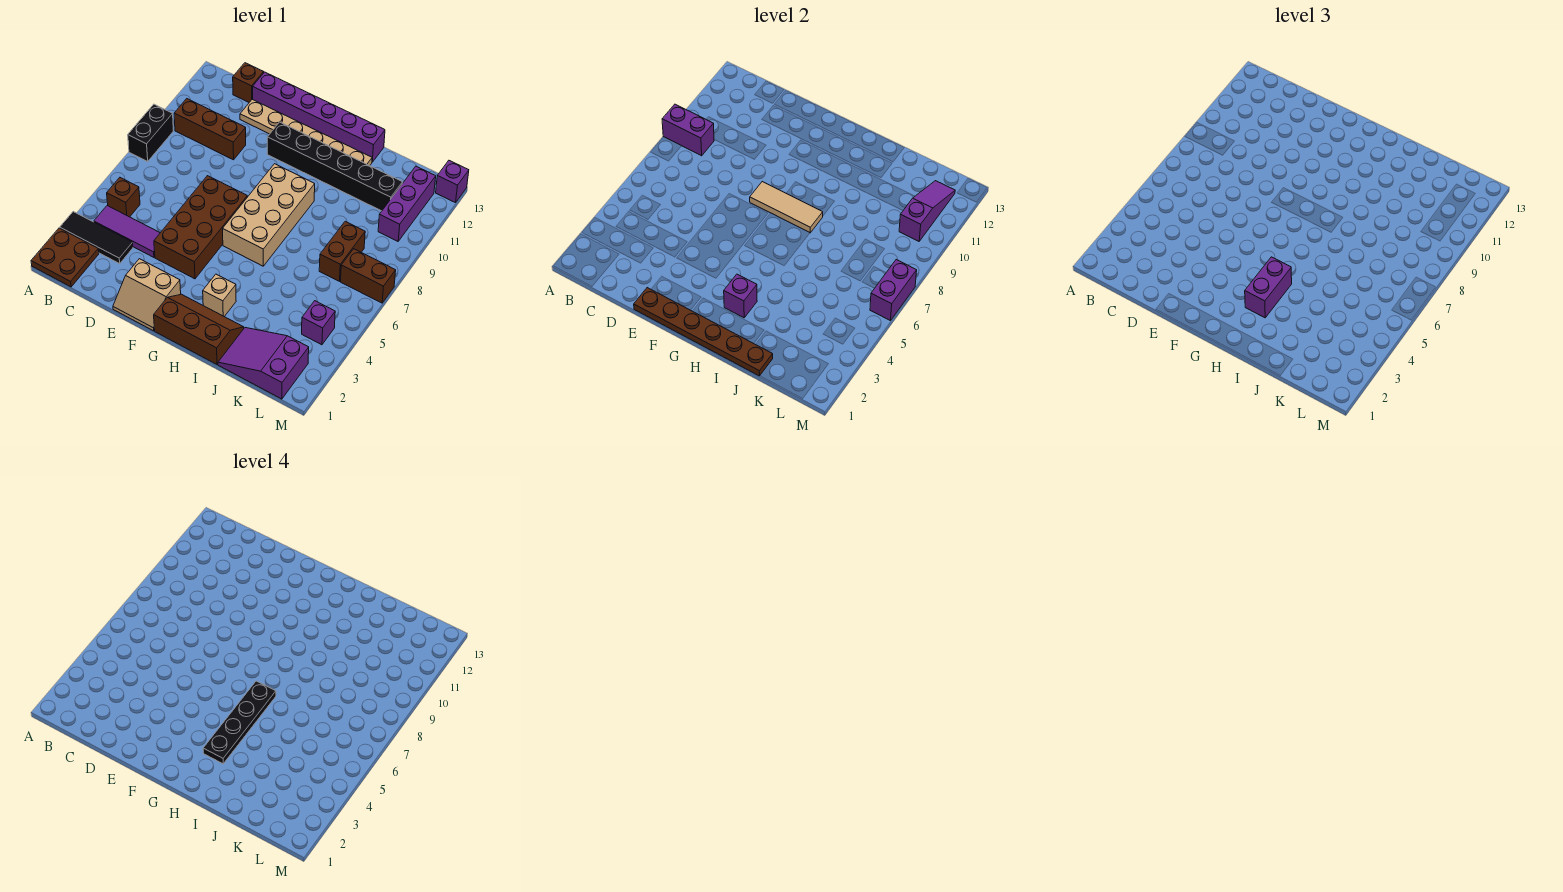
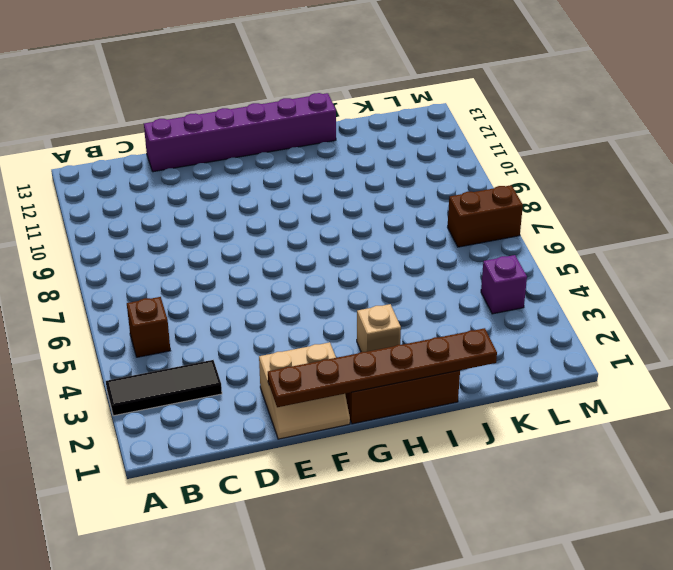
none -> brown 2x2 plate [31,228,99,287]
none -> black 1x2 brick [128,104,173,161]
none -> purple 1x3 tile [94,205,160,257]

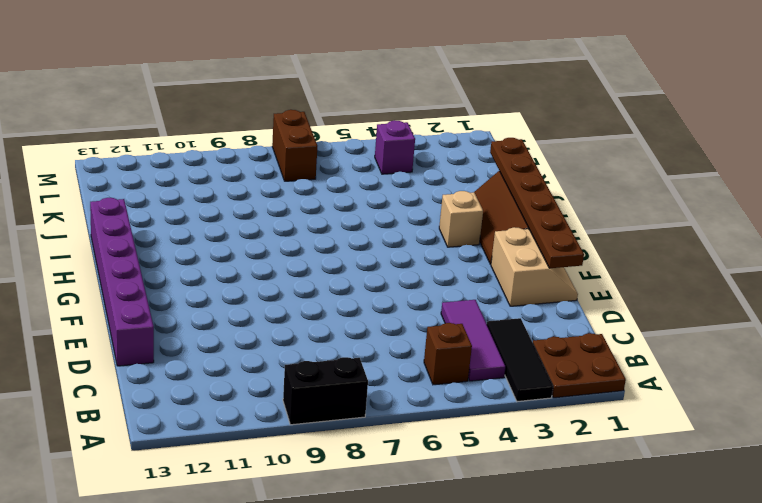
none -> brown 1x3 brick [174,99,246,160]
none -> brown 1x1 brick [233,63,264,102]
none -> tan 1x6 plate [240,99,372,166]

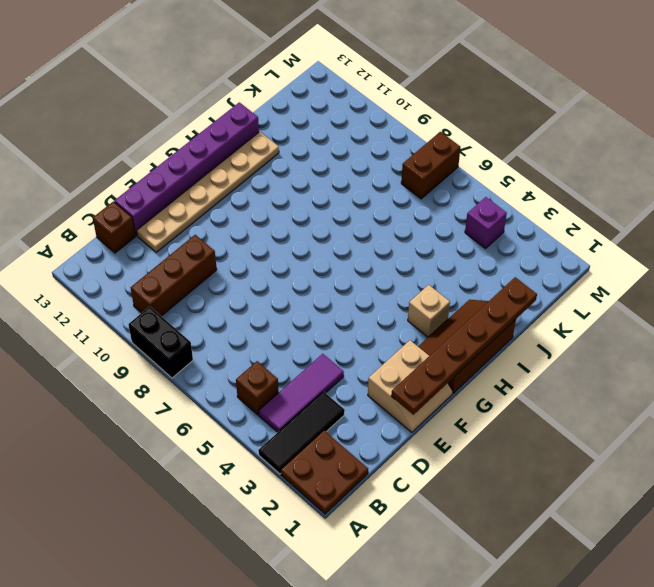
none -> brown 2x4 brick [154,176,247,279]
none -> black 1x6 brick [267,122,402,211]
none -> tan 2x4 brick [223,164,315,266]

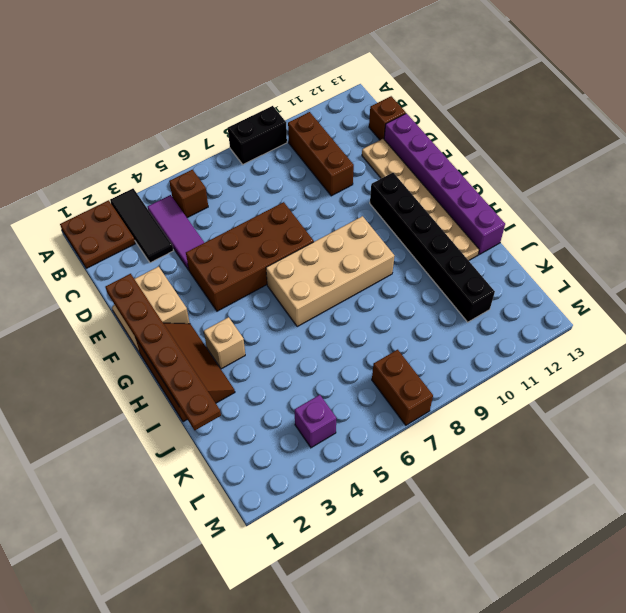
none -> purple 2x3 slope [218,328,309,399]
none -> brown 1x2 brick [319,221,365,281]
none -> purple 1x3 brick [378,166,436,241]

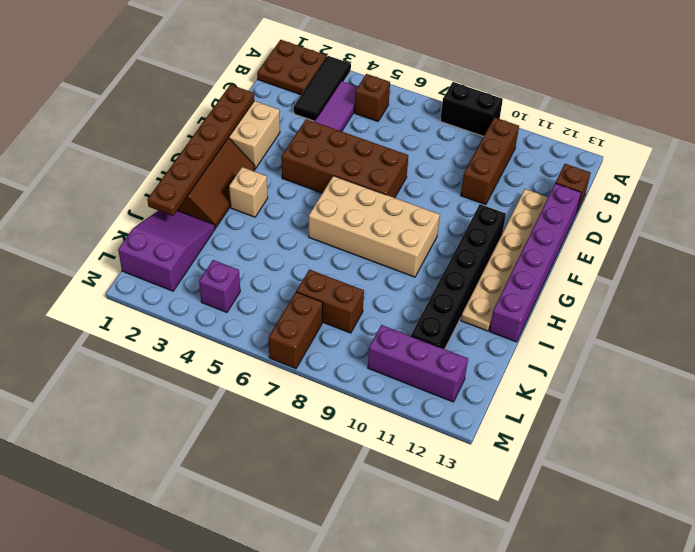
none -> purple 1x1 brick [436,161,469,203]
none -> purple 1x2 brick [662,104,714,156]
none -> tan 1x3 tile [750,182,823,233]

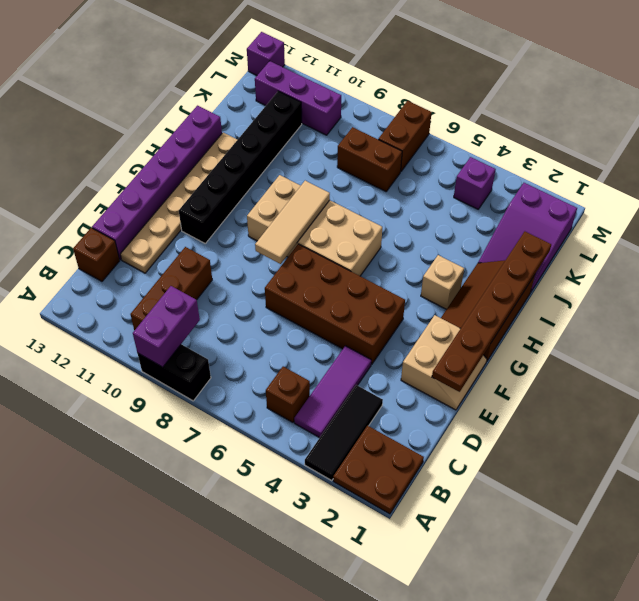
none -> purple 1x1 brick [724,274,757,318]
none -> purple 1x3 slope [899,181,955,241]
none -> purple 1x2 brick [870,260,917,321]

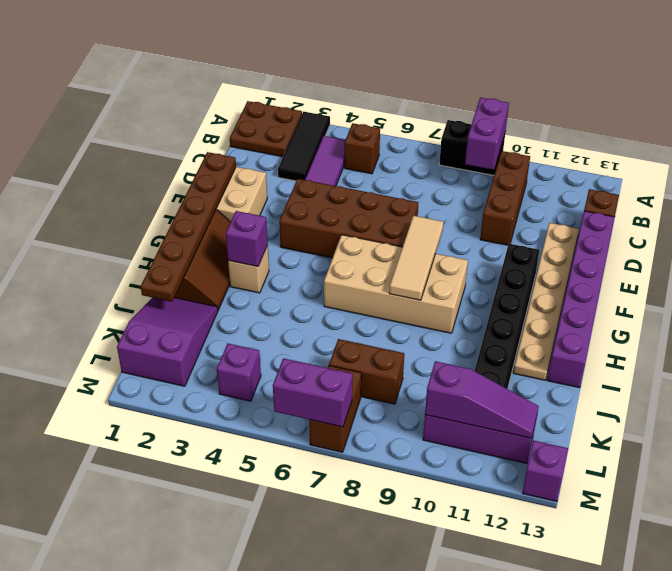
none -> purple 1x2 brick [1245,257,1292,318]
none -> black 1x4 plate [203,681,276,764]

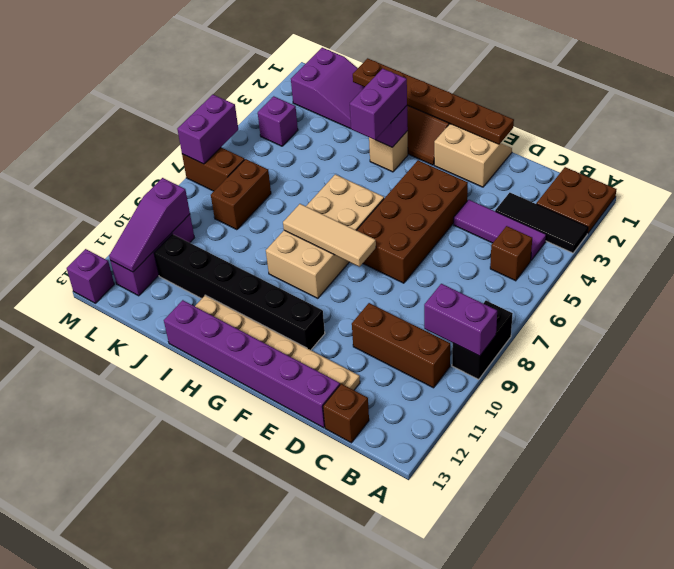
none -> black 1x4 plate [203,681,276,764]

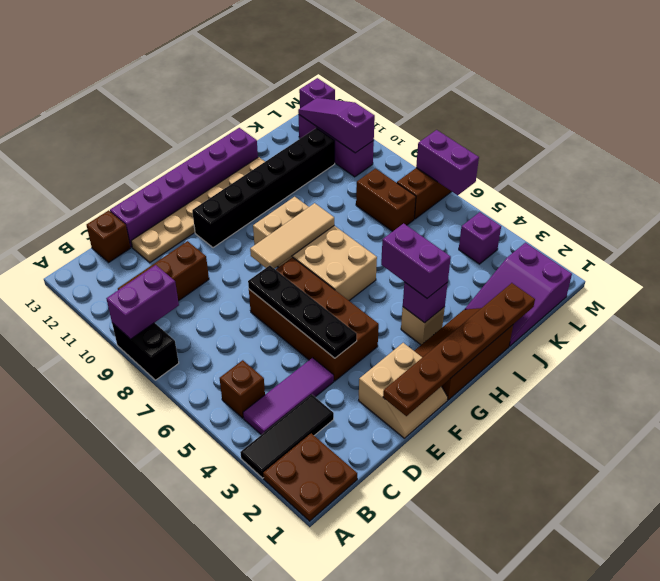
black 1x4 plate [248,265,357,358] -> black 1x4 plate moved to [203,681,276,764]

